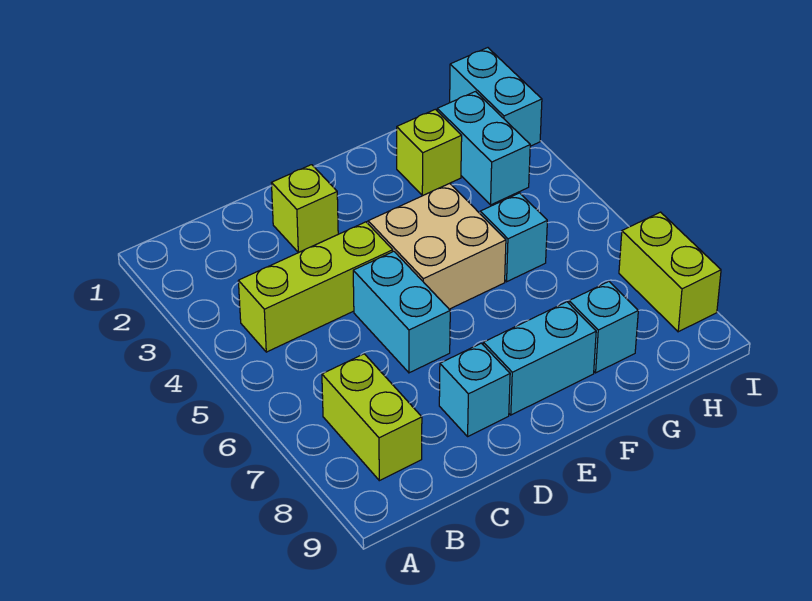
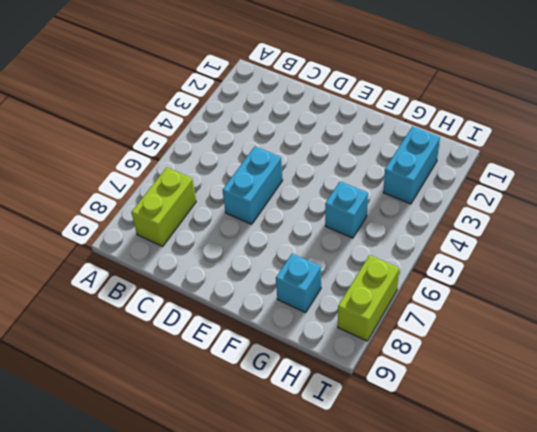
none -> lime 1x3 brick [238,222,393,352]
none -> lime 1x1 brick [272,165,338,253]
none -> cyan 1x1 brick [439,343,510,436]

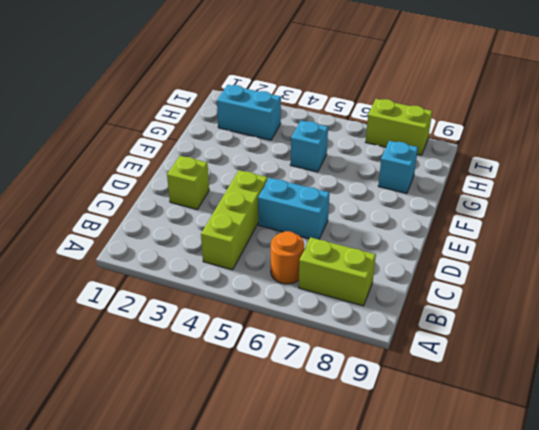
orange 1x1 round brick [271,231,304,284] -> none
none -> cyan 1x1 brick [439,343,510,436]
none -> tan 2x2 brick [368,183,506,309]
none -> cyan 1x2 brick [483,302,596,415]

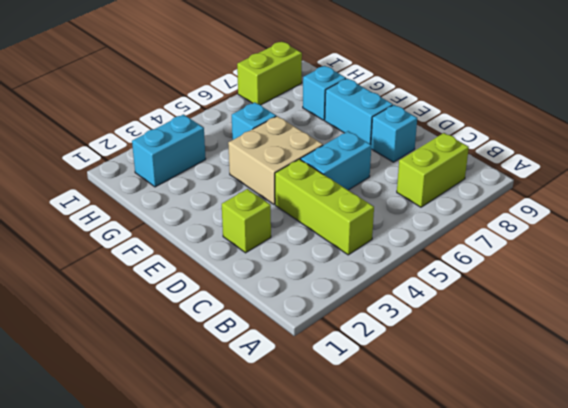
none -> lime 1x1 brick [397,109,462,196]
none -> cyan 1x2 brick [450,48,542,146]

